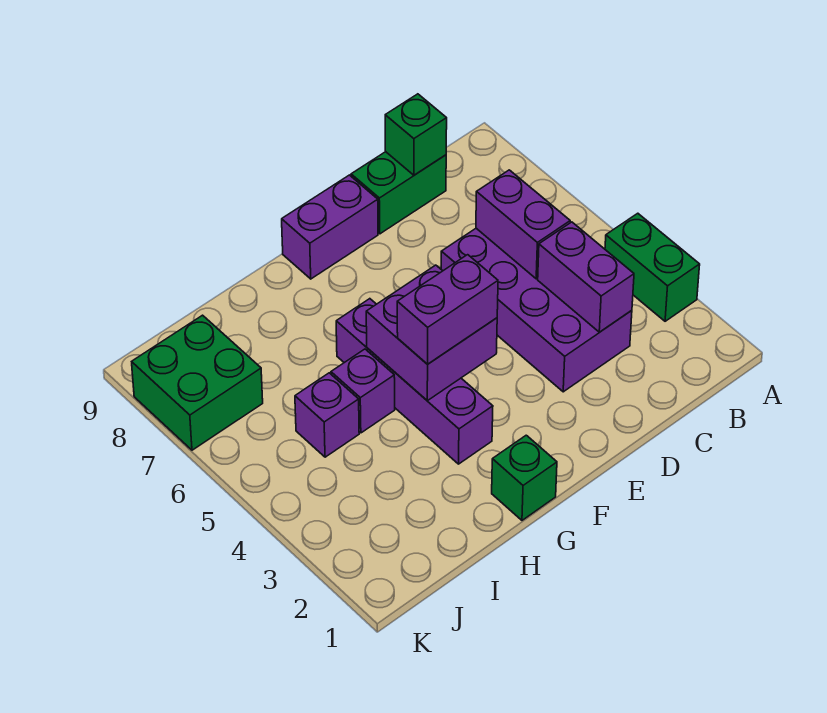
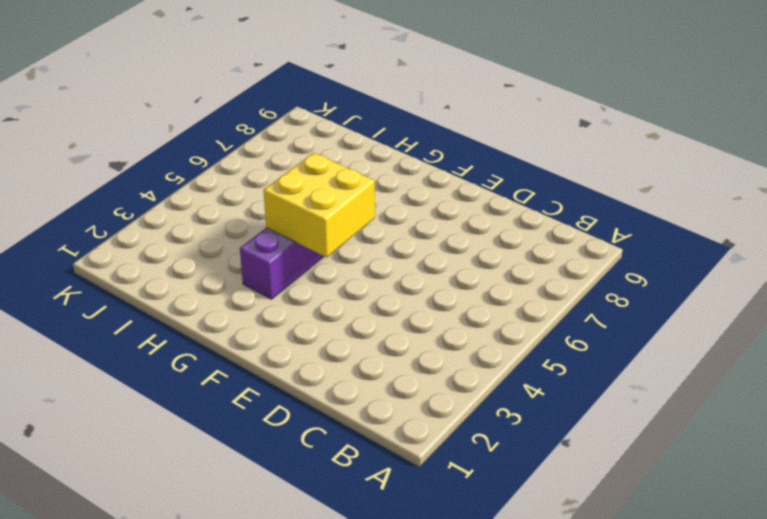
yellow 2x2 brick [264,153,375,257] -> purple 2x2 brick [366,265,497,401]
none -> green 1x2 brick [605,213,700,321]
none -> purple 2x4 brick [441,228,632,392]
none -> green 1x2 brick [351,152,446,234]

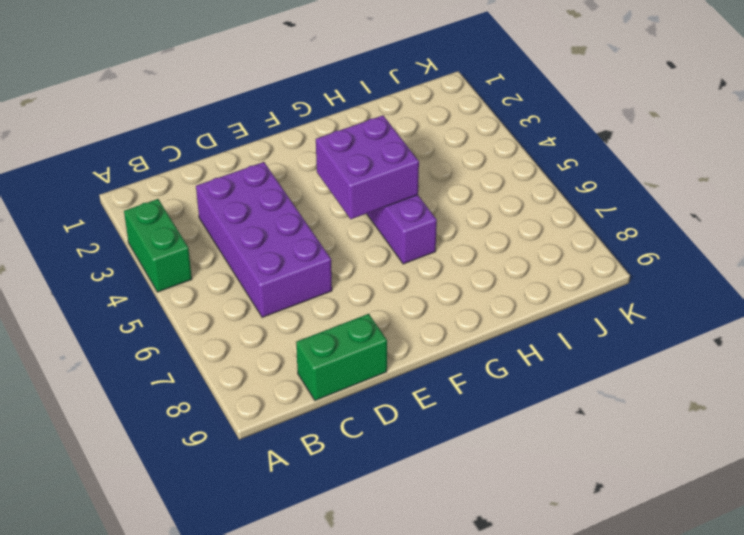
none -> purple 1x2 brick [282,175,378,279]
none -> green 1x1 brick [492,435,557,520]
none -> purple 1x1 brick [331,349,395,433]

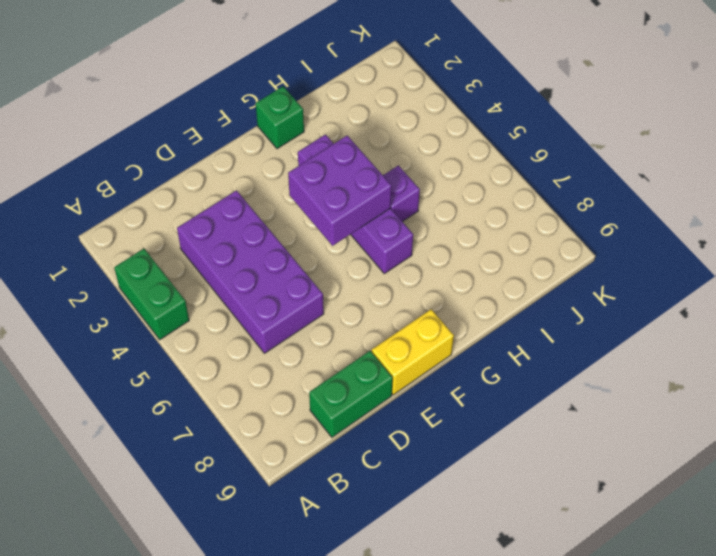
yellow 1x2 brick [372,309,454,395] -> purple 1x2 brick [282,175,378,279]
none -> purple 1x1 brick [295,373,359,457]
none -> green 2x2 brick [132,315,263,450]
none -> purple 1x2 brick [538,222,634,332]

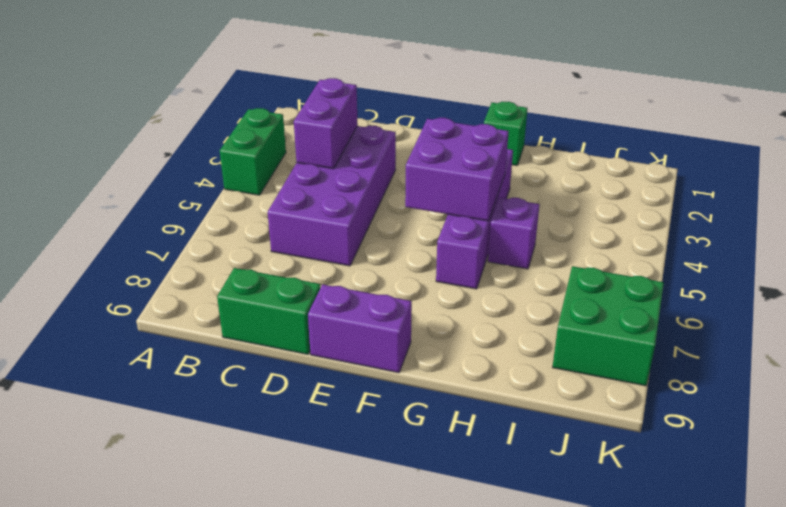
none -> purple 1x1 brick [295,373,359,457]
none -> purple 1x2 brick [476,170,570,279]
none -> green 1x1 brick [385,94,447,175]

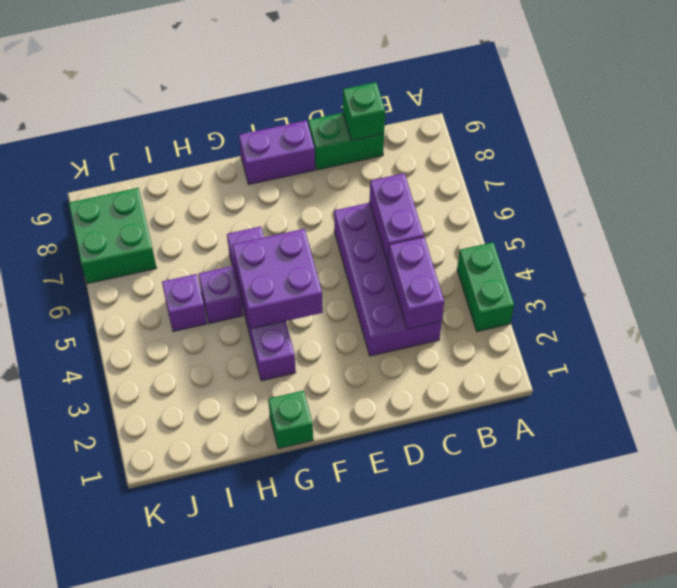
none -> purple 1x2 brick [397,255,498,364]

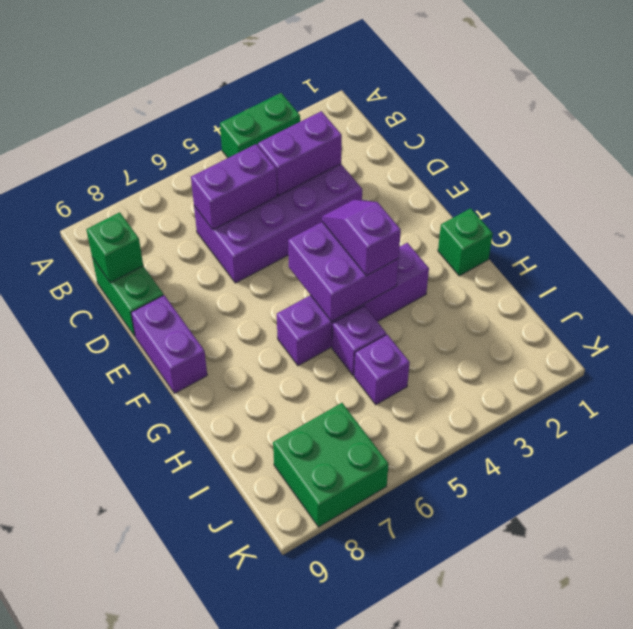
purple 1x2 slope [322,199,401,276] -> purple 1x2 brick [397,255,498,364]

